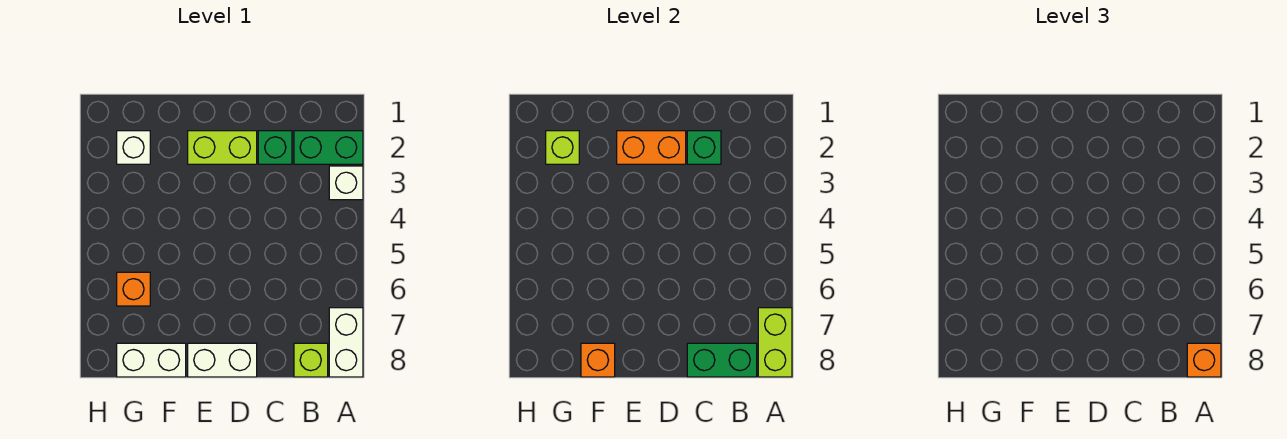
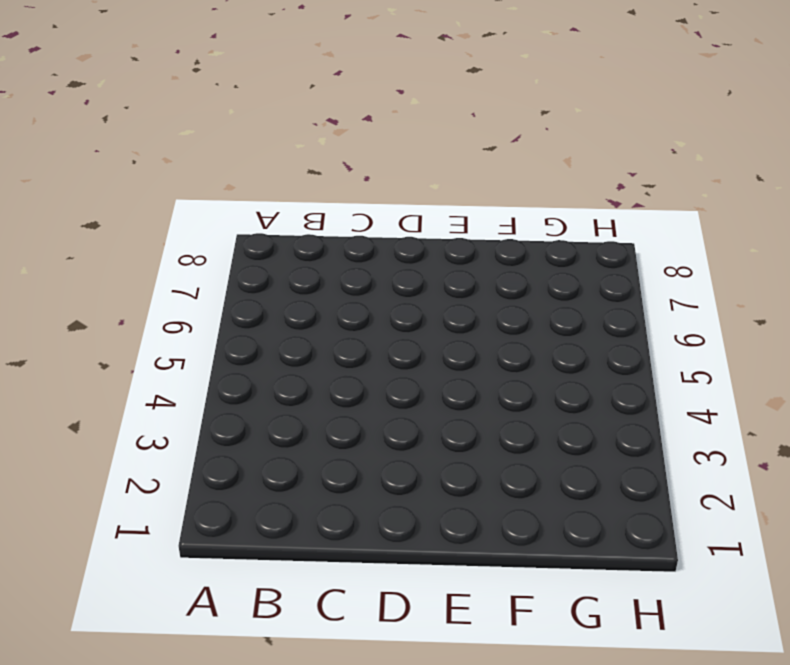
none -> green 1x2 brick [294,131,363,164]
none -> white 1x1 brick [329,166,363,200]
none -> white 1x2 brick [329,308,363,377]

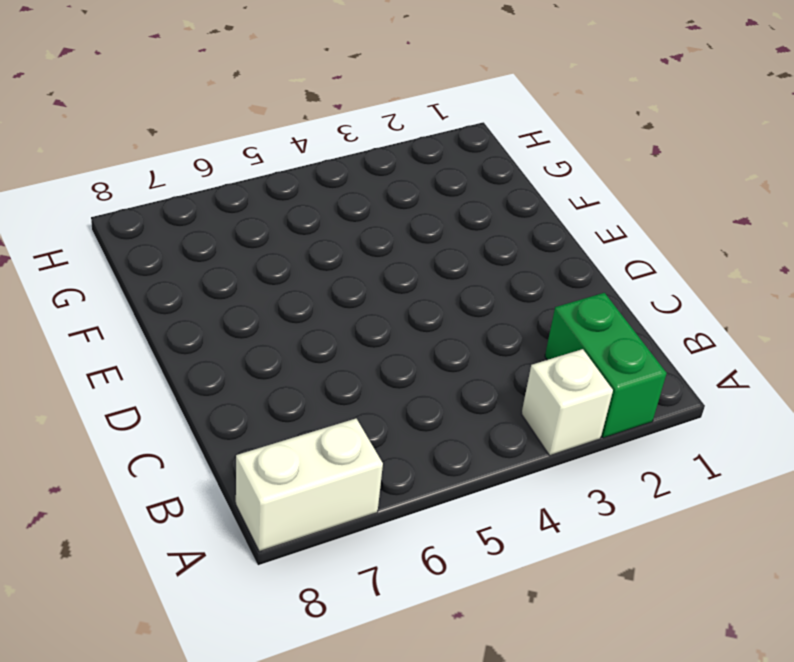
none -> lime 1x1 brick [294,343,328,377]
none -> green 1x1 brick [258,131,292,164]
none -> lime 1x2 brick [188,131,257,164]

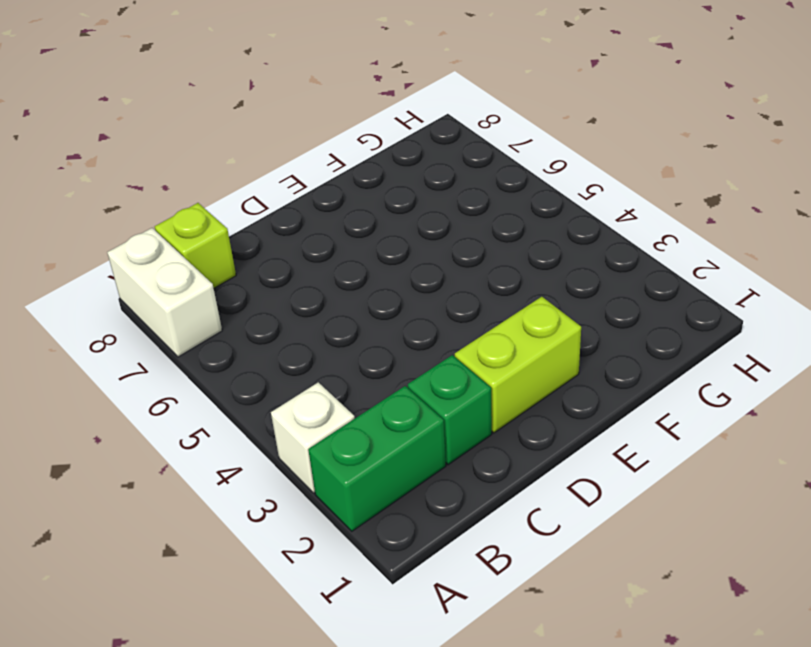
none -> white 1x2 brick [188,343,257,377]
none -> white 1x2 brick [117,343,186,377]
none -> white 1x1 brick [117,131,150,164]

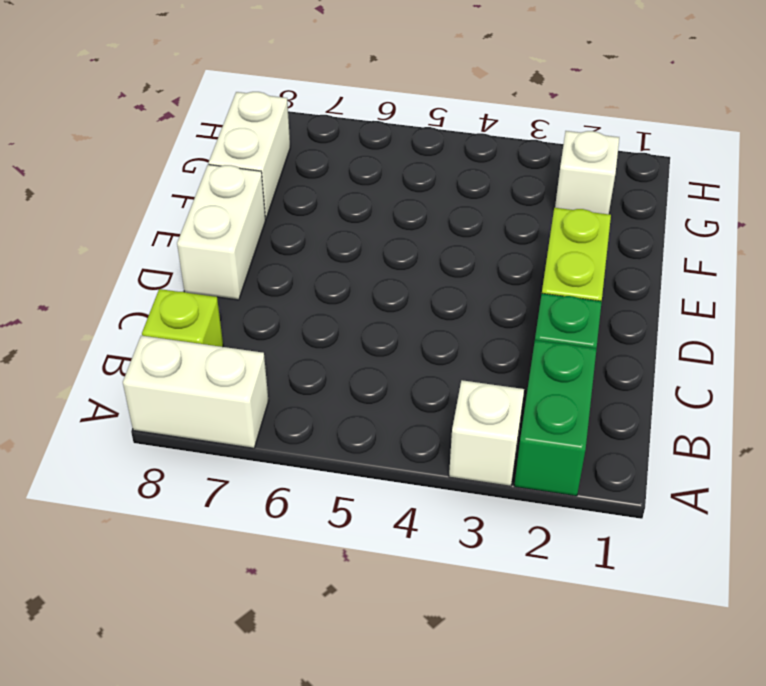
none -> orange 1x1 brick [117,272,150,306]
none -> lime 1x2 brick [758,308,792,377]
none -> green 1x2 brick [687,343,757,377]

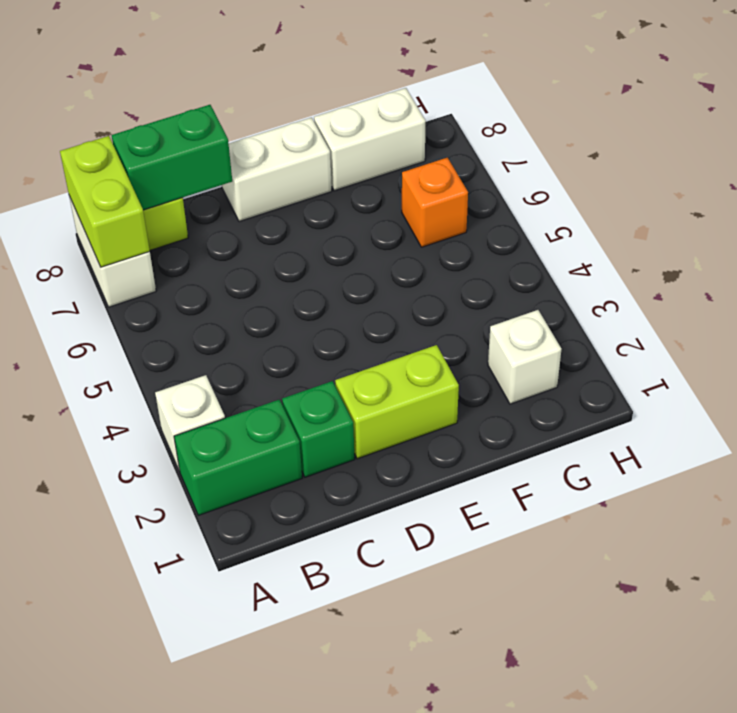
none -> green 1x1 brick [687,131,721,164]
none -> orange 1x2 brick [617,131,686,164]
none -> orange 1x1 brick [581,343,615,377]

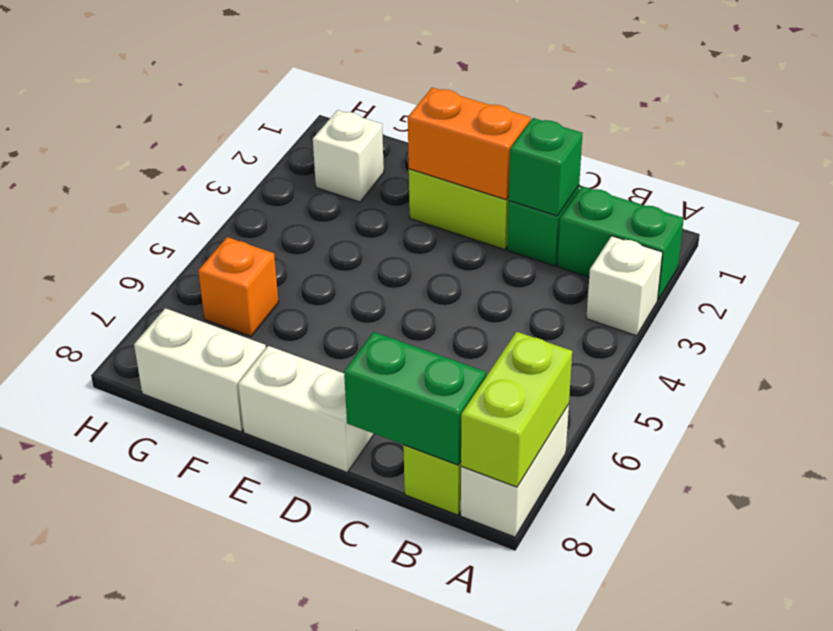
none -> orange 1x1 brick [581,343,615,377]
none -> lime 1x1 brick [546,131,579,164]
none -> orange 1x1 brick [1187,343,1221,377]

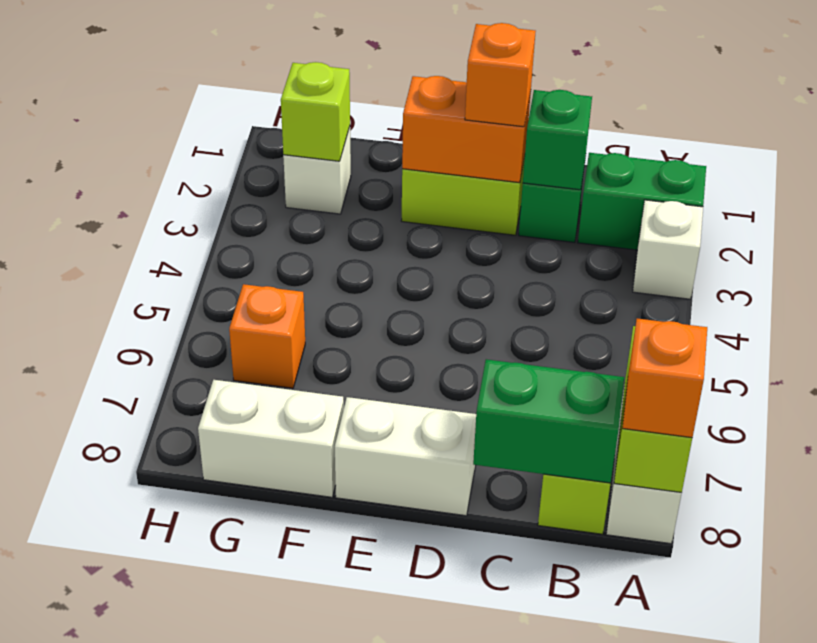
orange 1x1 brick [465,23,536,127] -> orange 1x1 brick moved to [581,343,615,377]

